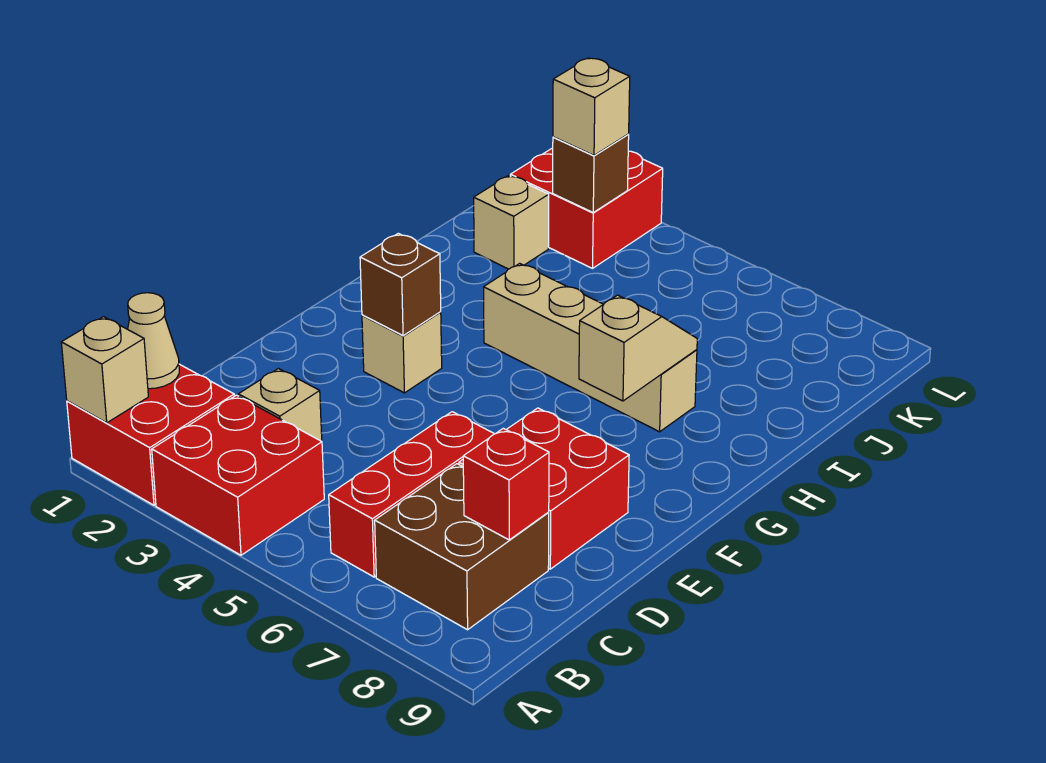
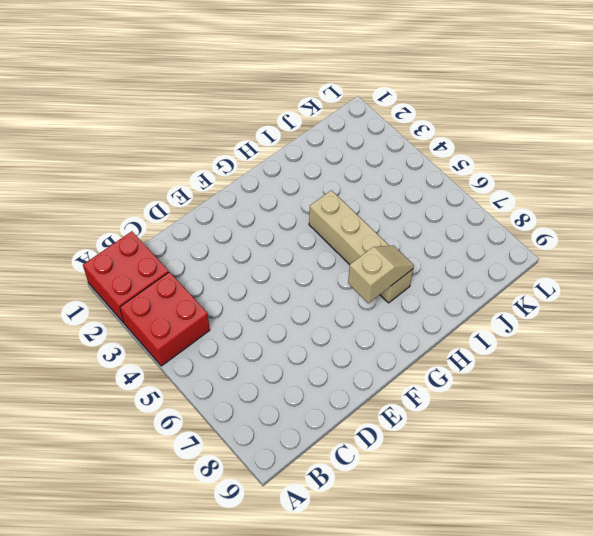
none -> red 1x3 brick [329,412,494,577]
none -> brown 2x2 brick [375,464,549,630]
none -> tan 1x1 brick [238,369,322,441]

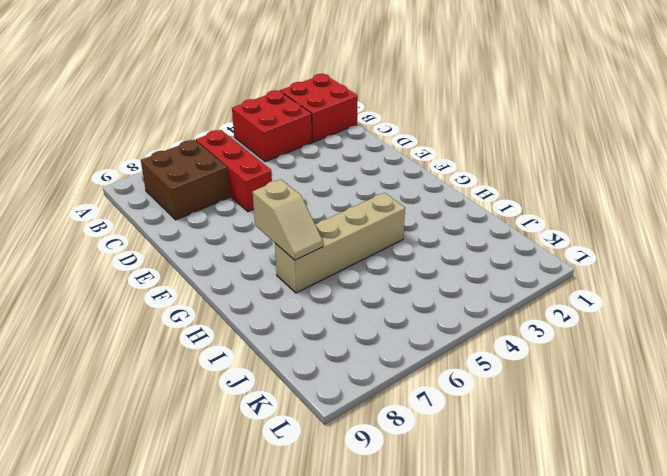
none -> tan 1x1 brick [238,369,322,441]
none -> red 2x2 brick [459,408,629,569]
none -> tan 1x1 brick [362,312,442,393]

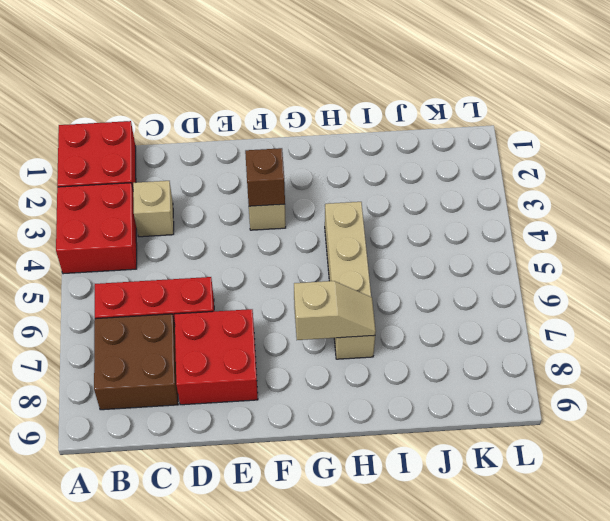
none -> tan 1x1 brick [474,175,549,269]
none -> red 2x2 brick [510,148,663,268]
none -> tan 1x1 brick [61,317,148,423]

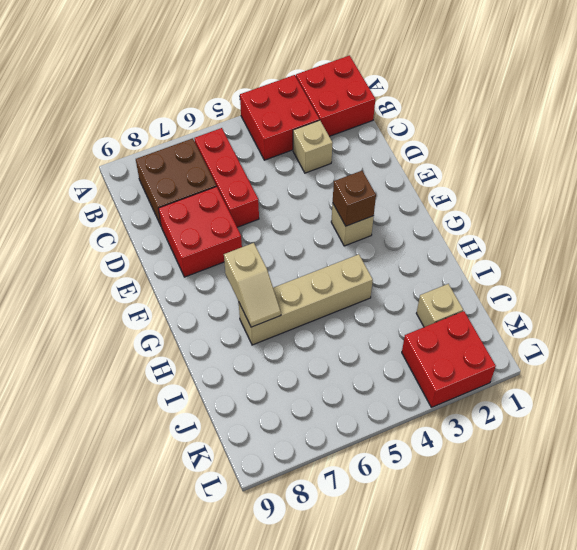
none -> tan 1x1 brick [61,317,148,423]
none -> tan 1x1 cone [128,293,179,389]
none -> red 1x1 brick [463,428,549,540]

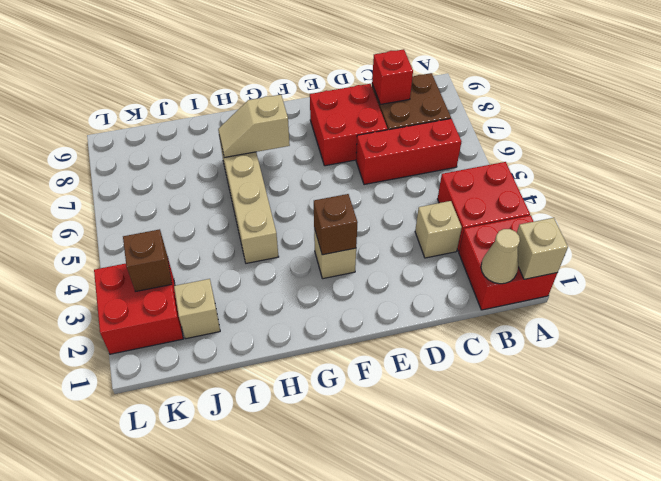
none -> tan 1x1 brick [553,58,630,155]

